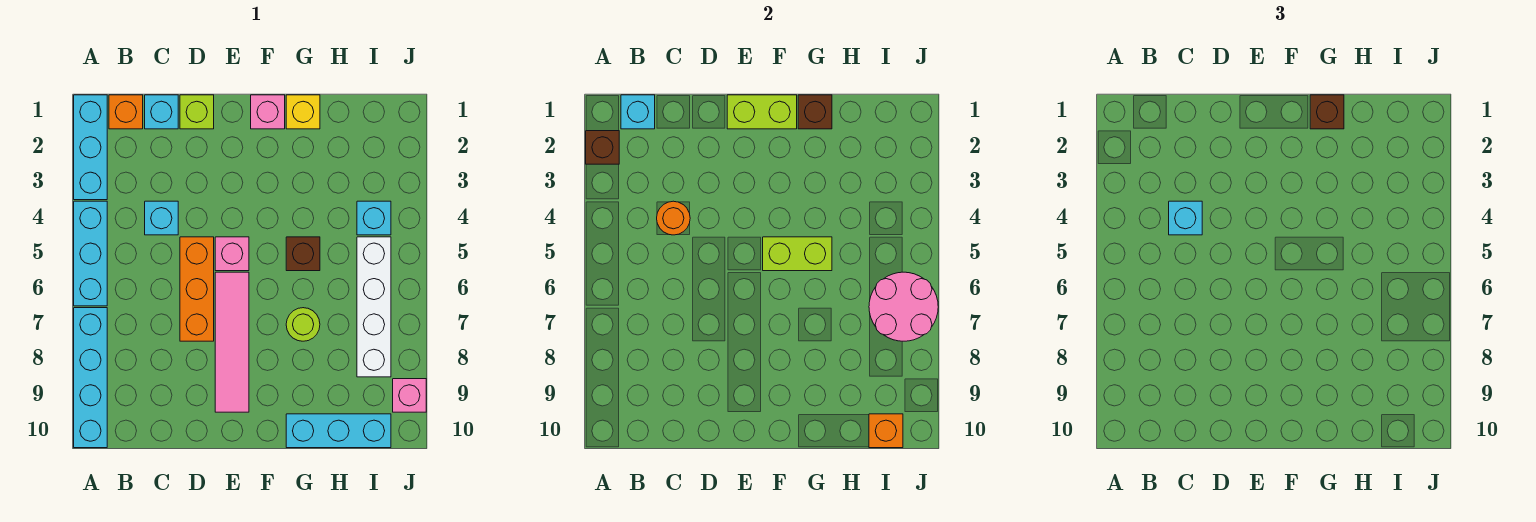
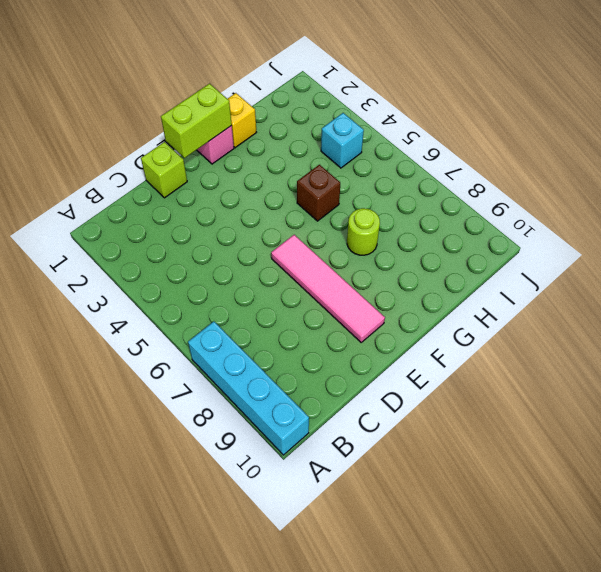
none -> cyan 1x3 brick [74,95,107,200]
none -> cyan 1x3 brick [74,201,107,306]
none -> orange 1x1 brick [109,95,143,129]

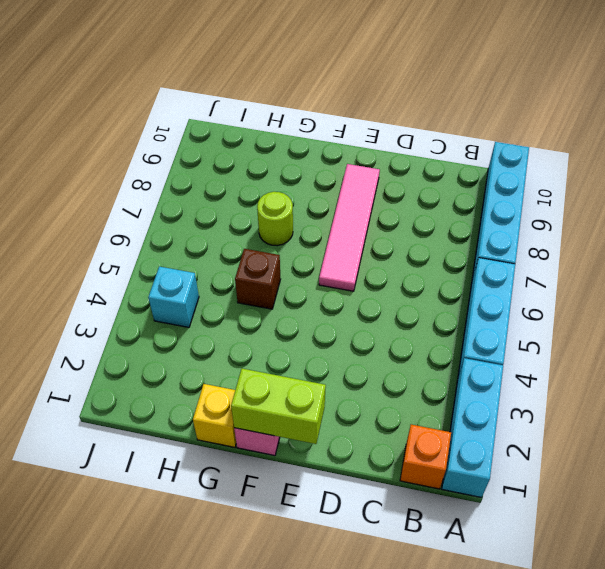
none -> cyan 1x1 brick [145,95,178,129]
none -> cyan 1x1 brick [145,201,178,235]
none -> lime 1x1 brick [180,95,214,129]

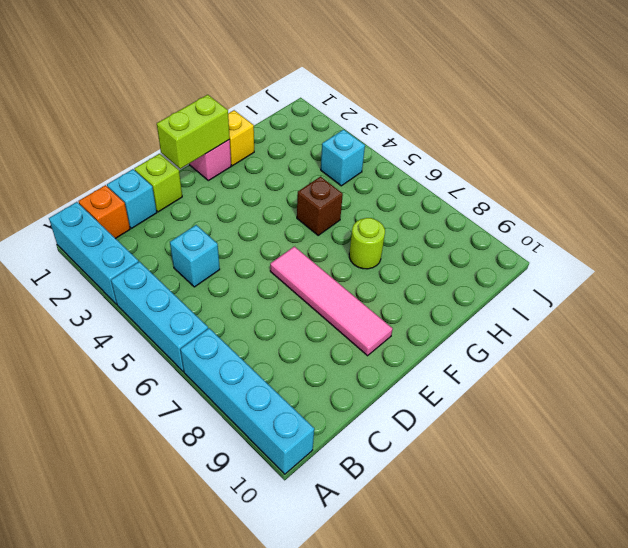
none -> orange 1x3 brick [180,237,214,341]
none -> pink 1x1 brick [215,237,249,271]
none -> cyan 1x3 brick [286,414,391,448]

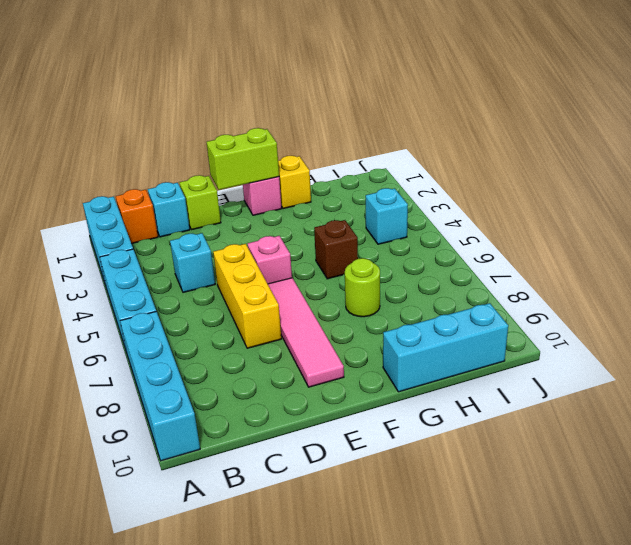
yellow 1x3 brick [213,244,281,348] -> orange 1x3 brick [180,237,214,341]
none -> white 1x4 brick [357,237,391,377]
none -> pink 1x1 brick [393,379,426,412]
none -> brown 1x1 brick [586,131,619,164]

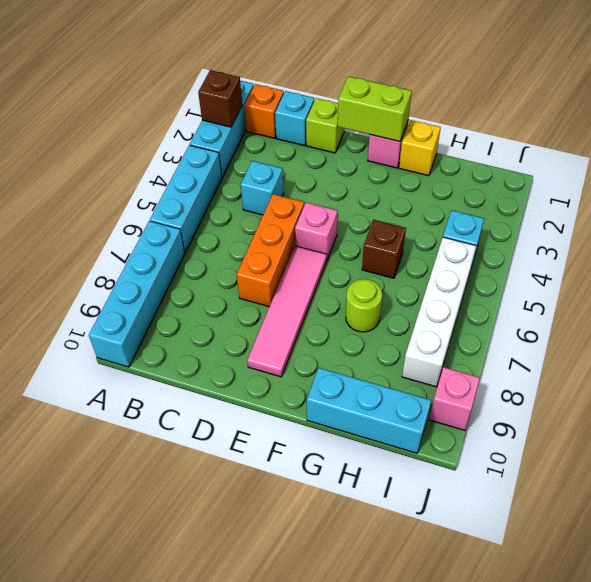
none -> cyan 1x1 brick [621,95,655,129]
none -> orange 1x1 round brick [657,201,690,235]
none -> lime 1x2 brick [763,237,832,271]

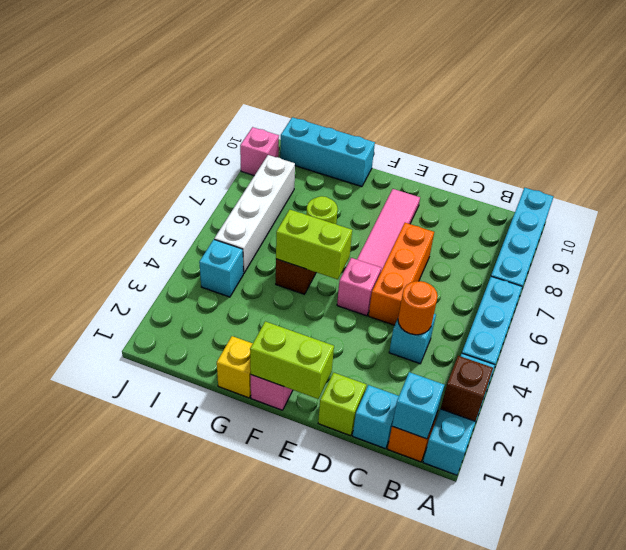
none -> brown 1x1 brick [798,95,832,129]
none -> pink 2x2 round brick [869,272,938,341]
none -> orange 1x1 brick [869,414,903,448]

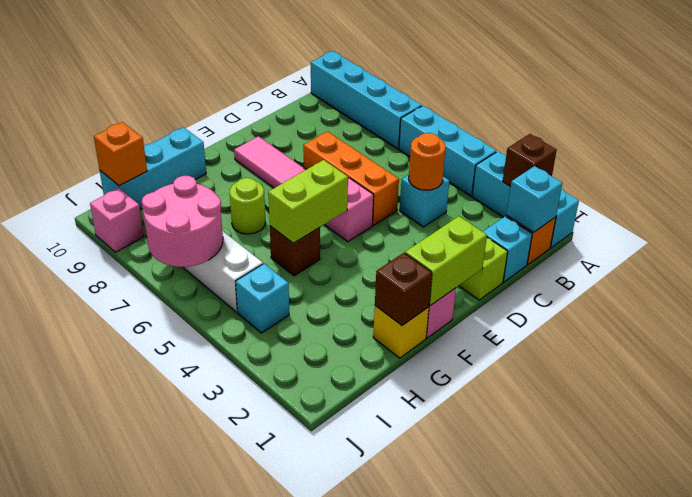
none -> cyan 1x1 brick [1169,201,1202,235]
none -> brown 1x1 brick [1310,95,1344,129]

